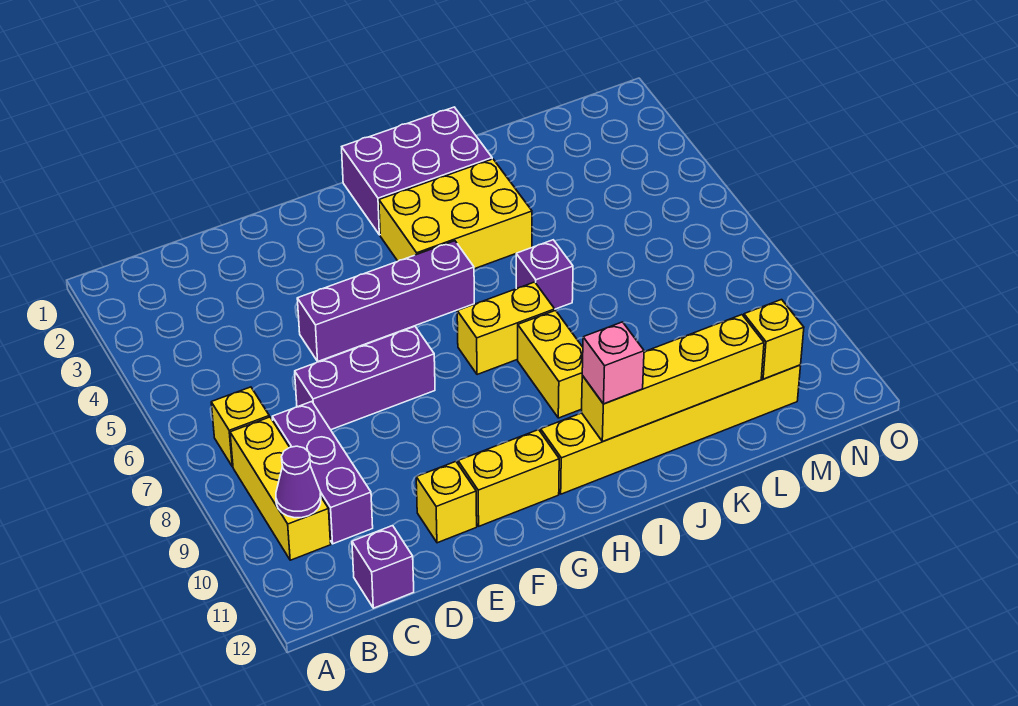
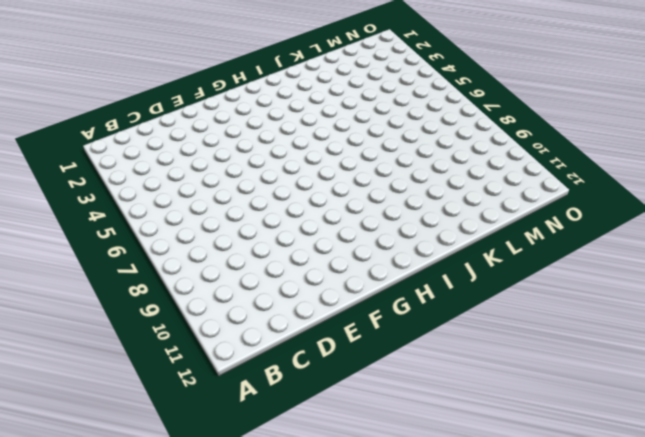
none -> yellow 1x1 brick [211,387,269,467]
none -> yellow 1x3 brick [230,417,331,560]
none -> purple 1x3 brick [272,402,373,544]

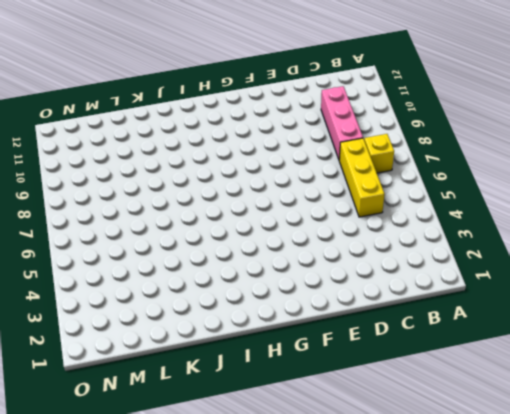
yellow 1x3 brick [339,138,384,217] -> yellow 1x3 brick moved to [230,417,331,560]
pink 1x3 brick [321,86,363,159] -> purple 1x3 brick [272,402,373,544]
none -> purple 1x1 brick [352,526,414,608]
none -> purple 1x3 brick [295,326,435,430]
none -> purple 1x4 brick [297,241,474,361]

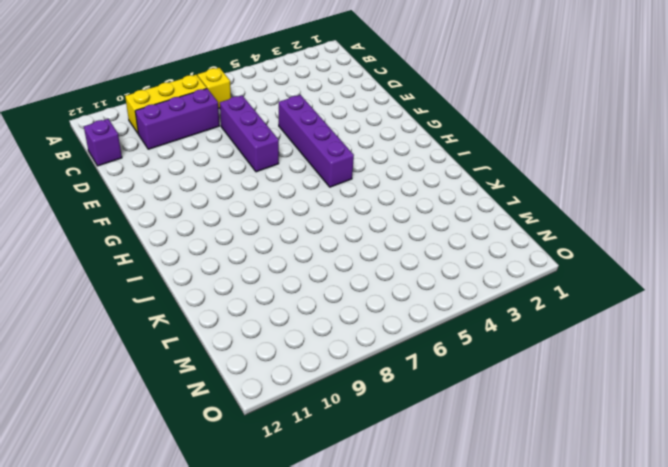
none -> yellow 1x1 brick [416,462,477,543]
none -> yellow 1x2 brick [458,430,559,526]
none -> purple 2x3 brick [342,107,492,235]

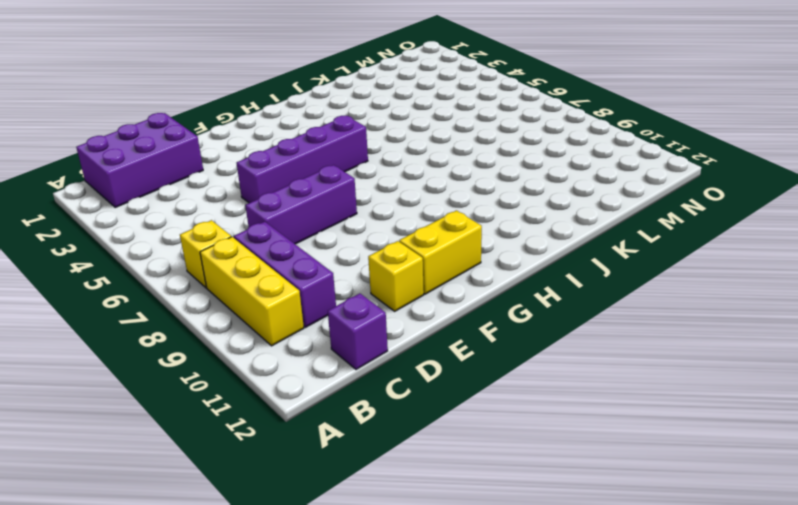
purple 2x3 brick [76,113,203,208] -> purple 2x3 brick moved to [342,107,492,235]
none -> yellow 2x3 brick [379,159,532,269]
none -> yellow 1x2 brick [457,282,555,375]
none -> yellow 1x6 brick [541,365,801,494]

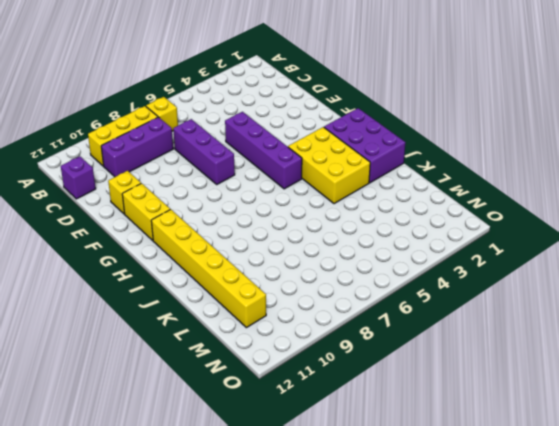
none -> yellow 1x2 brick [457,282,555,375]
none -> yellow 1x2 brick [518,311,583,418]
none -> purple 1x1 brick [516,240,573,309]

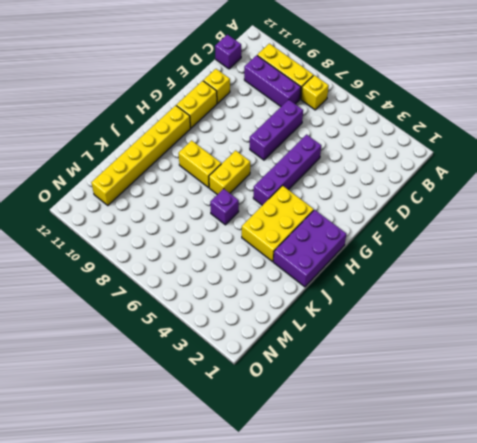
none -> purple 1x1 cone [276,446,321,518]
none -> yellow 1x4 brick [582,315,764,442]
none -> yellow 1x1 brick [744,300,804,379]

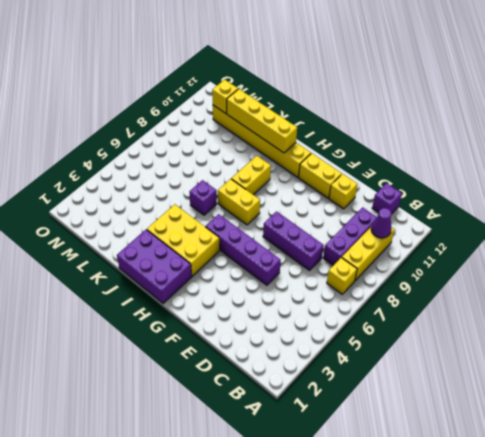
none -> pink 1x1 brick [582,322,644,404]

